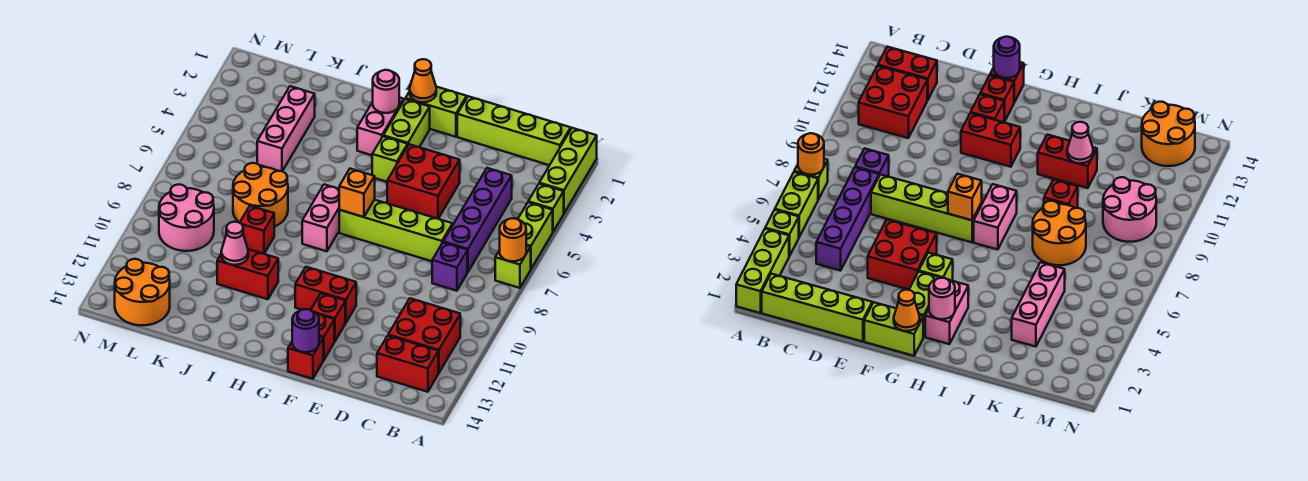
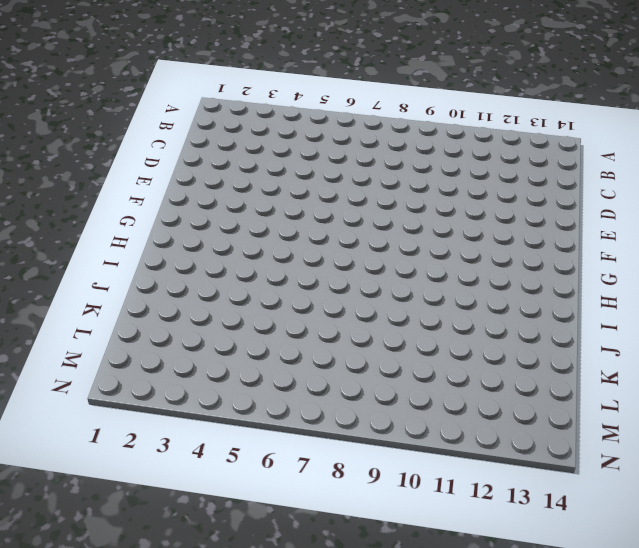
none -> lime 1x3 brick [539,128,597,213]
none -> lime 1x1 brick [528,184,564,232]
none -> lime 1x2 brick [518,202,553,269]
none -> lime 1x1 brick [495,246,531,288]

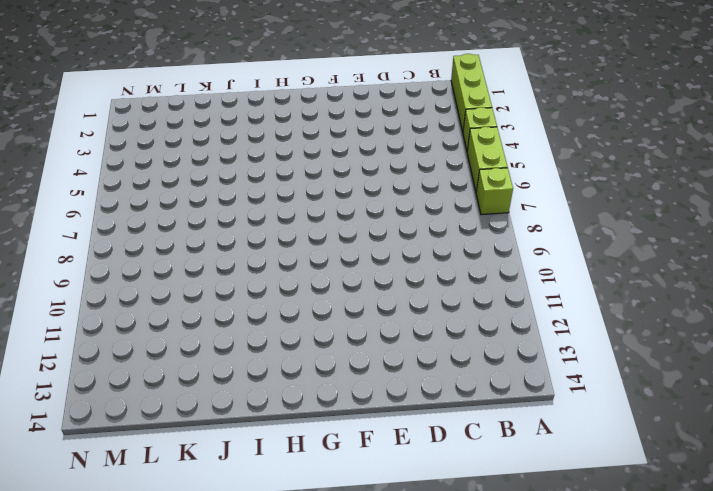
none -> lime 1x4 brick [457,96,571,165]
none -> red 2x2 brick [388,298,460,373]
none -> red 1x2 brick [377,336,438,392]
none -> purple 1x4 brick [443,168,512,272]

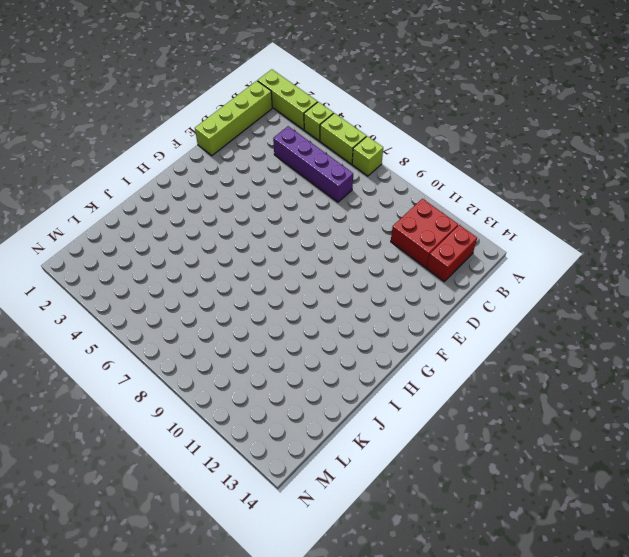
none -> purple 1x1 brick [432,243,467,291]
none -> lime 1x4 brick [339,200,453,261]
none -> red 2x2 brick [387,144,460,219]
none -> lime 1x2 brick [405,87,467,137]

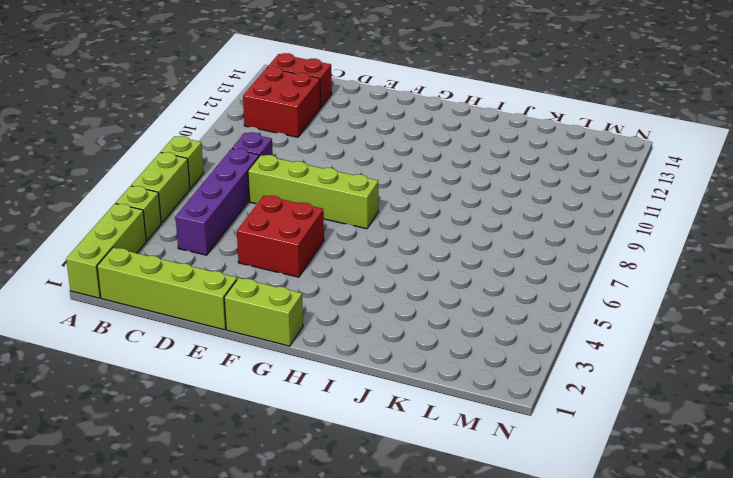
none -> red 1x2 brick [295,267,356,323]
none -> red 1x1 brick [311,293,345,342]
none -> red 1x1 brick [317,314,334,360]
none -> red 1x1 brick [288,337,323,379]

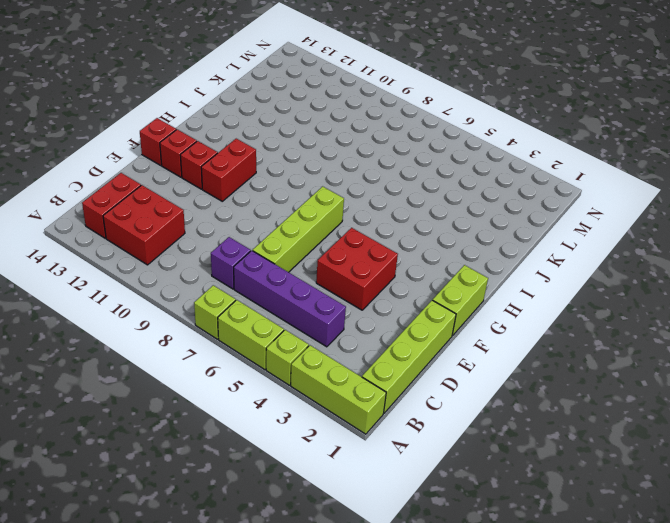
none -> lime 1x2 brick [383,99,430,147]
none -> lime 1x1 brick [372,136,408,182]
none -> pink 1x2 brick [357,97,404,155]
none -> pink 1x2 brick [302,184,339,251]

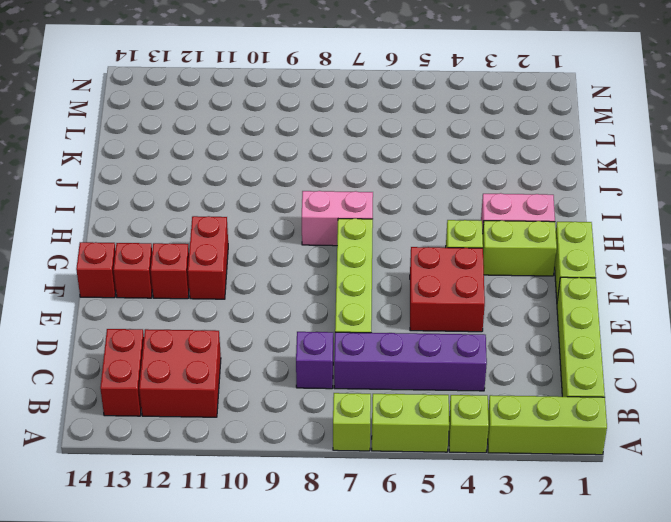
none -> red 1x2 brick [217,249,278,299]
none -> orange 2x2 round brick [233,163,288,227]
none -> red 1x1 brick [240,206,274,254]
none -> pink 1x3 brick [257,86,315,171]

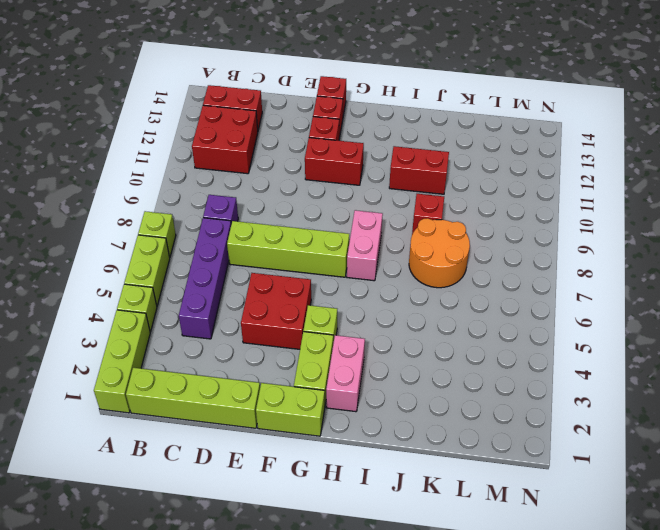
none -> pink 1x3 brick [257,86,315,171]
none -> pink 2x2 round brick [159,184,214,251]
none -> orange 2x2 round brick [115,259,170,325]
none -> orange 1x1 round brick [500,218,526,261]

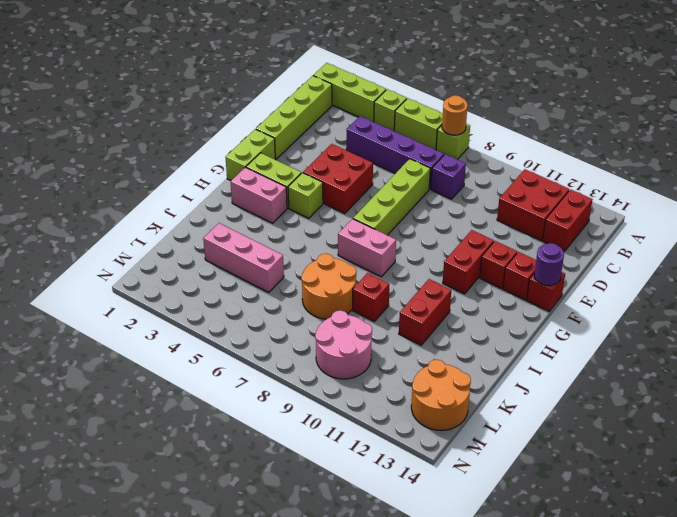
none -> orange 1x1 cone [410,59,436,102]
none -> orange 1x1 brick [339,169,375,217]
none -> pink 1x1 round brick [373,70,399,113]
none -> pink 1x1 cone [221,222,248,265]

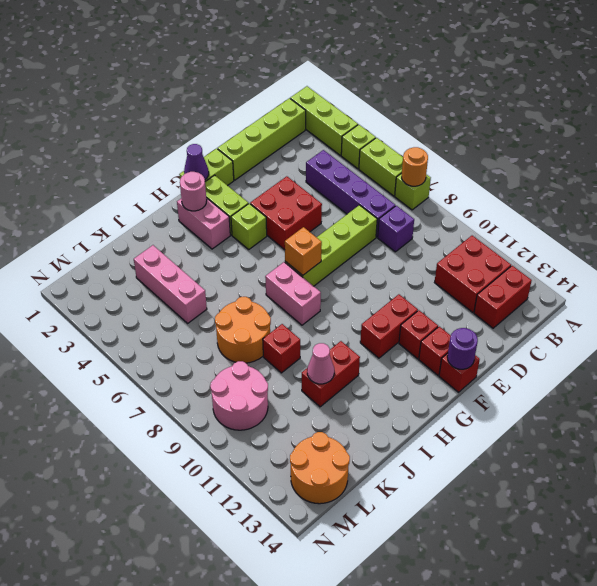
purple 1x1 cone [184,144,209,180] -> orange 1x1 cone [410,59,436,102]

